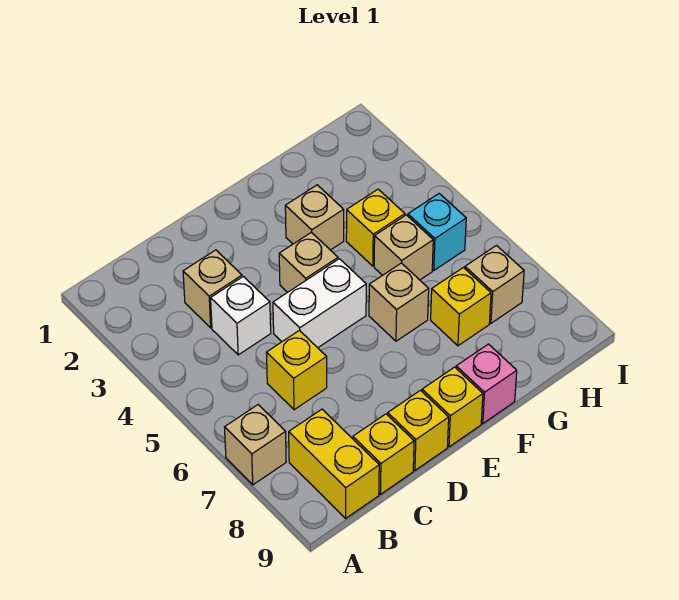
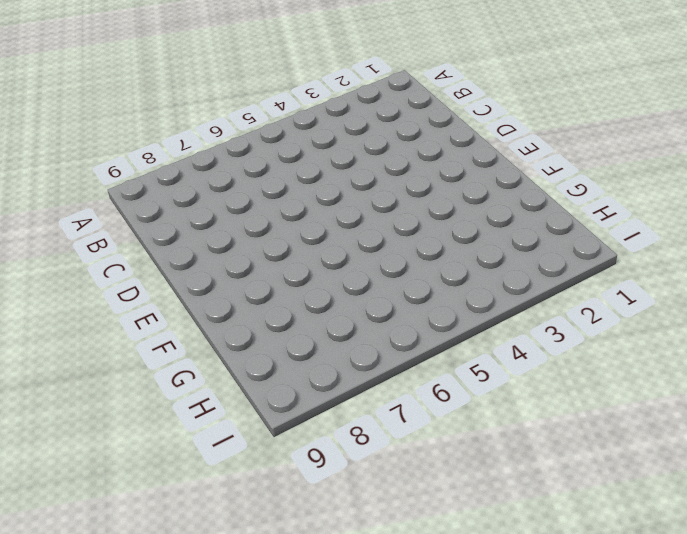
none -> tan 1x1 brick [225,405,286,485]
none -> yellow 1x2 brick [289,409,379,518]
none -> tan 1x1 brick [183,250,242,328]

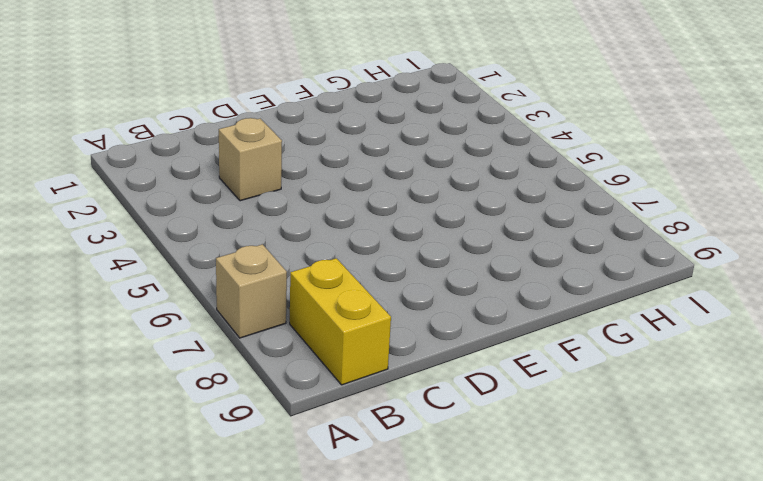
none -> white 1x1 brick [211,276,271,355]
none -> yellow 1x1 brick [266,330,327,410]
none -> yellow 1x1 brick [353,414,414,494]

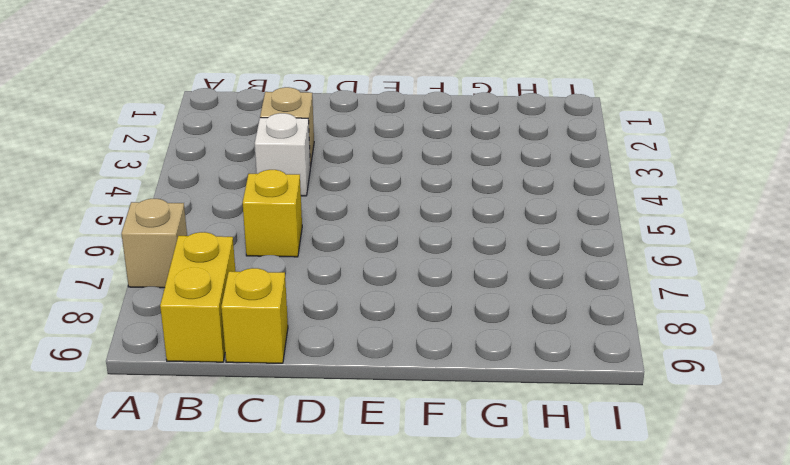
none -> white 1x2 brick [273,259,366,348]
none -> yellow 1x1 brick [388,390,449,470]
none -> tan 1x1 brick [279,232,338,292]

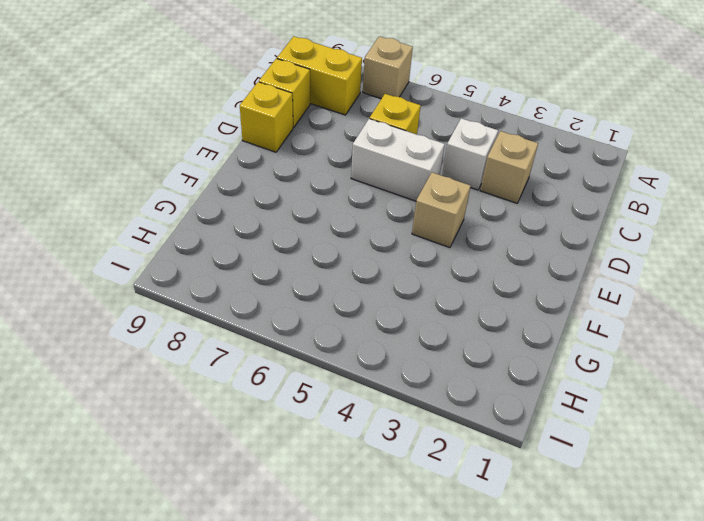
white 1x2 brick [351,119,445,201] -> white 1x2 brick turned to [273,259,366,348]
none -> yellow 1x1 brick [422,367,483,447]
none -> tan 1x1 brick [285,185,344,250]
none -> tan 1x1 brick [369,263,429,341]

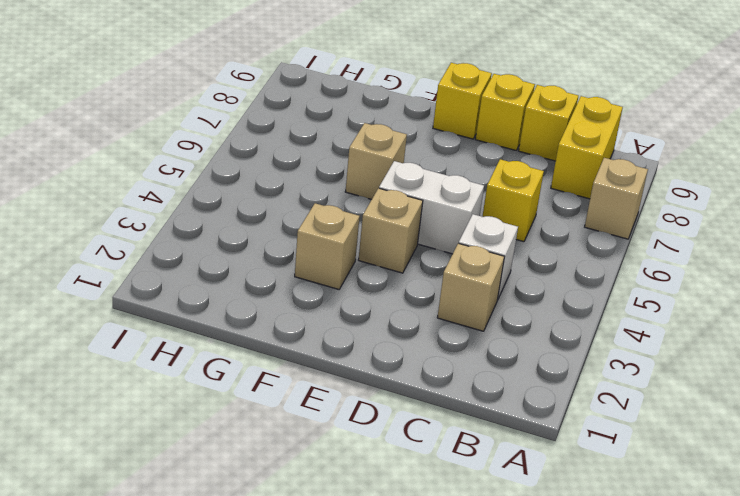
none -> pink 1x1 brick [456,344,517,423]
none -> yellow 1x1 brick [346,189,405,266]
none -> tan 1x1 brick [374,215,433,280]

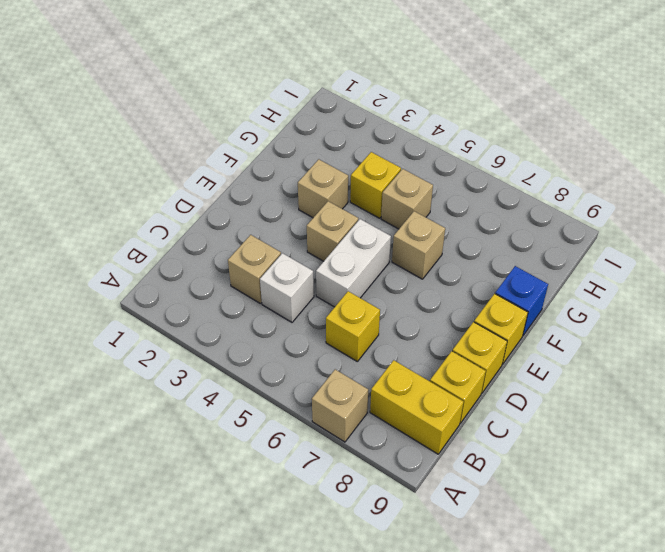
blue 1x1 brick [495,266,548,335] -> pink 1x1 brick [456,344,517,423]
none -> yellow 1x1 brick [431,268,491,346]
none -> cyan 1x1 brick [408,194,466,270]
none -> tan 1x1 brick [465,246,524,323]

